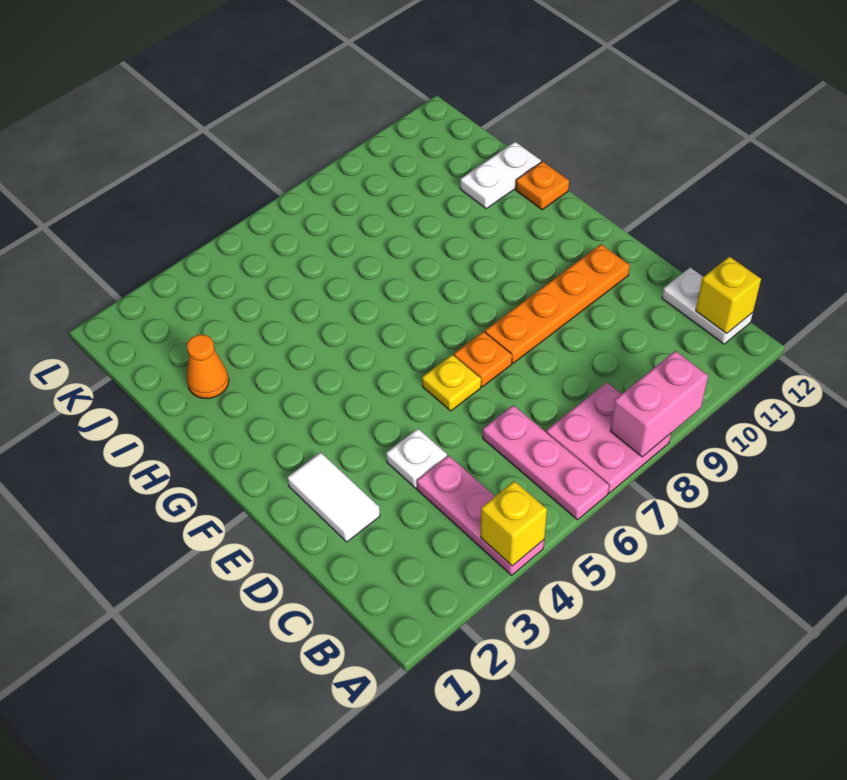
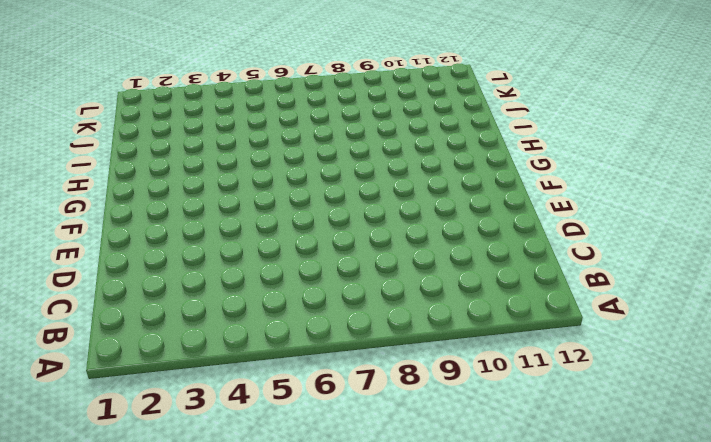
none -> pink 1x3 plate [417,456,544,575]
none -> pink 1x3 plate [483,405,609,520]
none -> pink 2x2 plate [546,382,671,493]

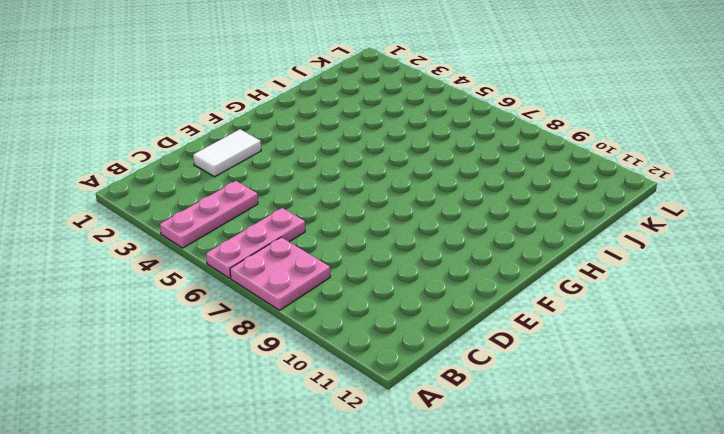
none -> white 1x2 plate [662,268,753,344]
none -> white 1x1 plate [386,429,447,488]
none -> yellow 1x1 plate [422,355,481,411]

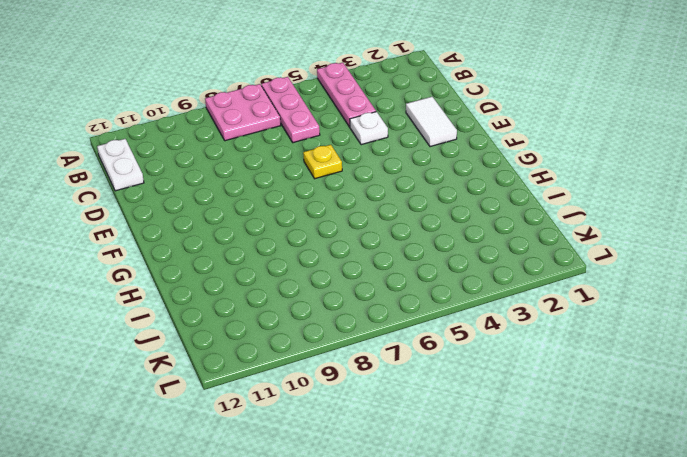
none -> orange 1x1 plate [454,331,512,387]
none -> orange 1x4 plate [485,244,630,363]
none -> orange 1x1 plate [516,162,569,210]

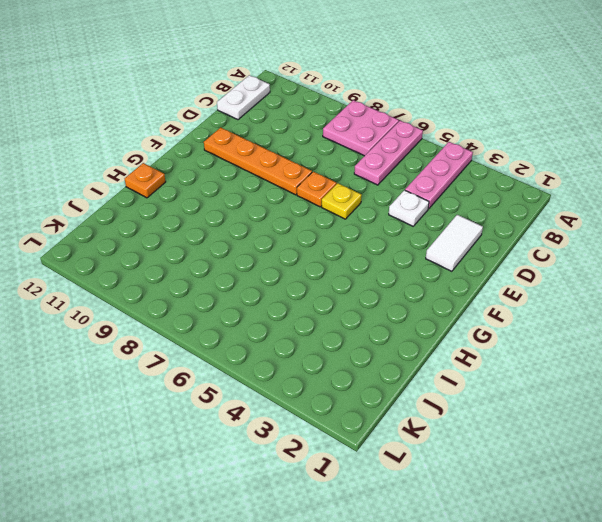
none -> orange 1x1 cone [187,335,229,399]
none -> white 1x2 plate [460,142,541,209]
none -> yellow 1x1 brick [481,481,547,566]

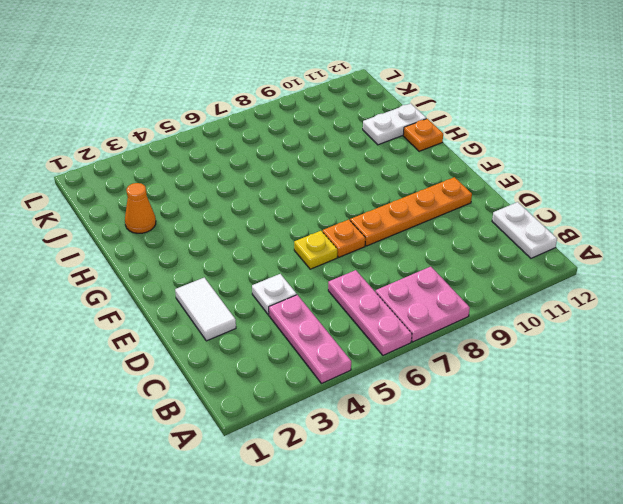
none -> yellow 1x1 brick [481,481,547,566]
none -> pink 1x2 brick [610,351,708,457]
none -> yellow 1x1 brick [696,256,761,334]

